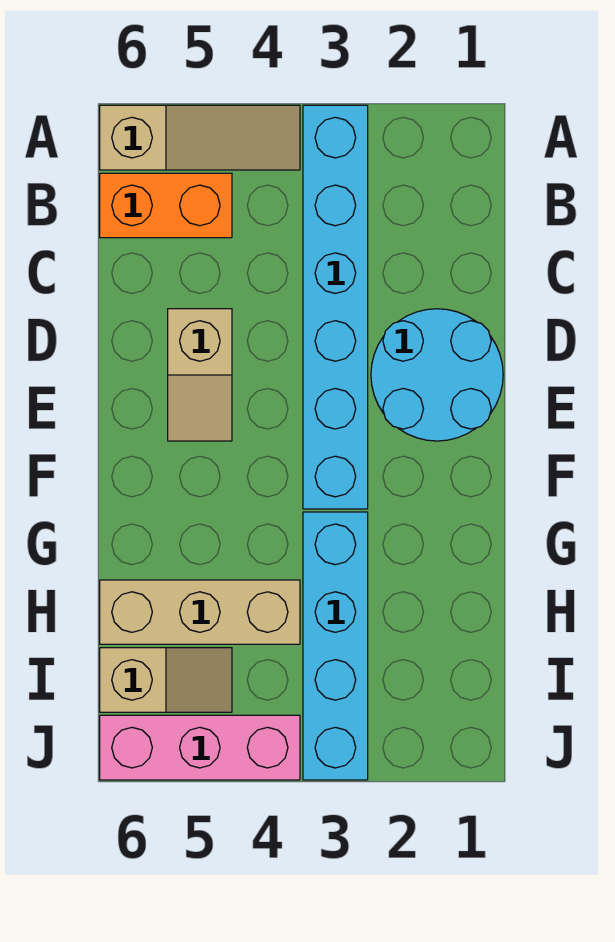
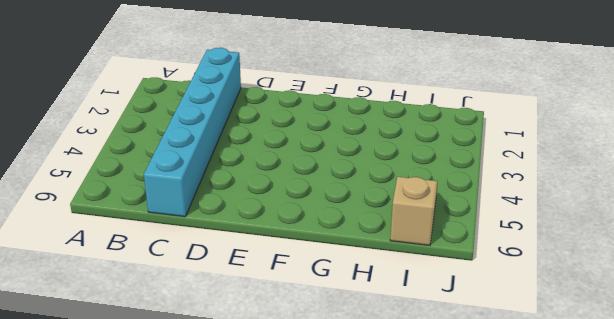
cyan 1x6 brick [144,48,241,217] -> cyan 1x6 brick turned to [303,105,368,509]
none -> tan 1x3 slope [100,105,300,170]
none -> orange 1x2 brick [100,173,232,238]

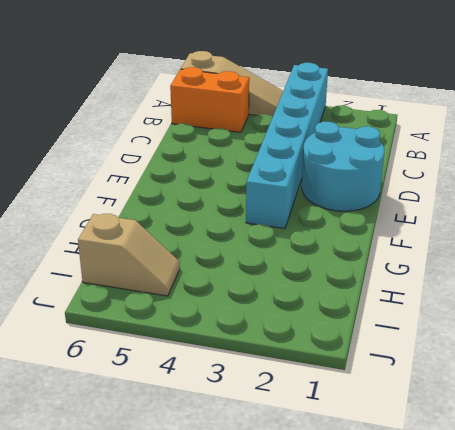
none -> tan 1x2 slope [168,309,232,441]
none -> cyan 1x4 brick [303,512,368,780]

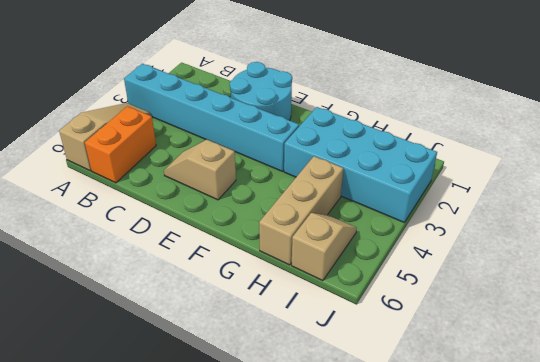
tan 1x2 slope [164,140,236,200] -> tan 1x2 slope turned to [168,309,232,441]
cyan 2x4 brick [284,107,437,222] -> cyan 1x4 brick [303,512,368,780]
none -> pink 1x3 brick [100,715,300,780]

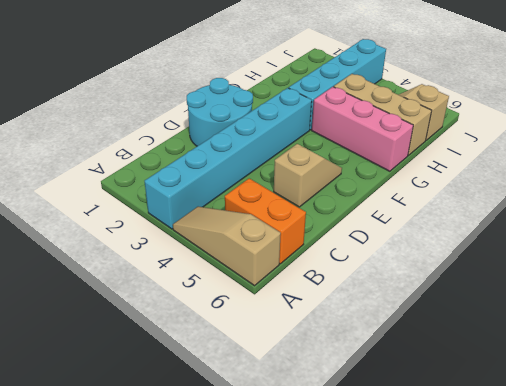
pink 1x3 brick [312,87,413,171] -> pink 1x3 brick moved to [100,715,300,780]

